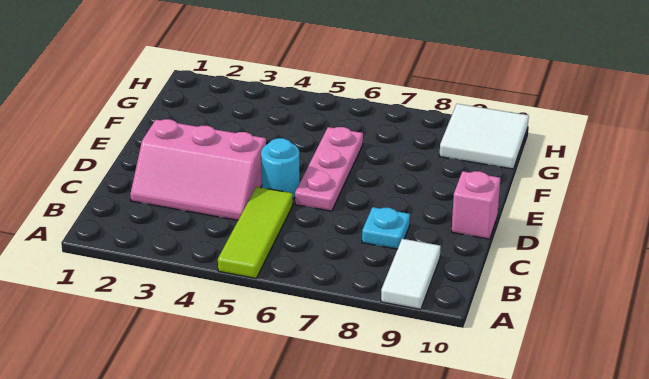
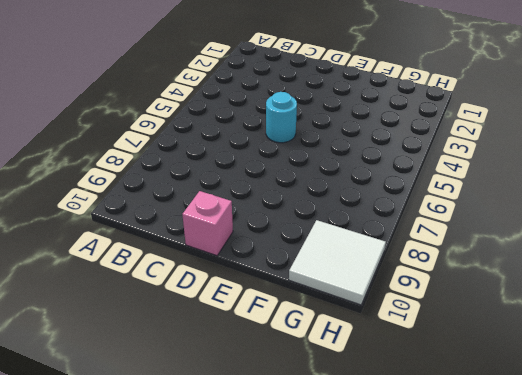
none -> lime 1x3 tile [218,187,293,278]
none -> white 1x2 tile [381,239,441,309]

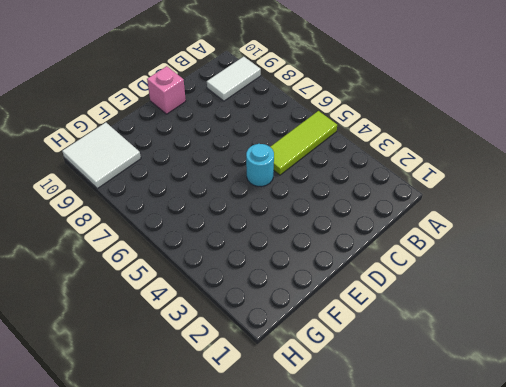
none -> pink 2x3 slope [130,119,266,220]
none -> cyan 1x1 plate [362,207,410,249]

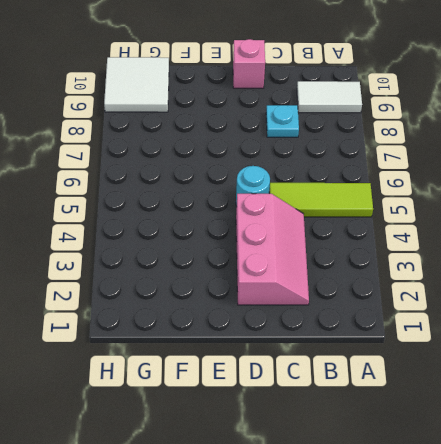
none -> pink 1x3 plate [295,127,363,211]

